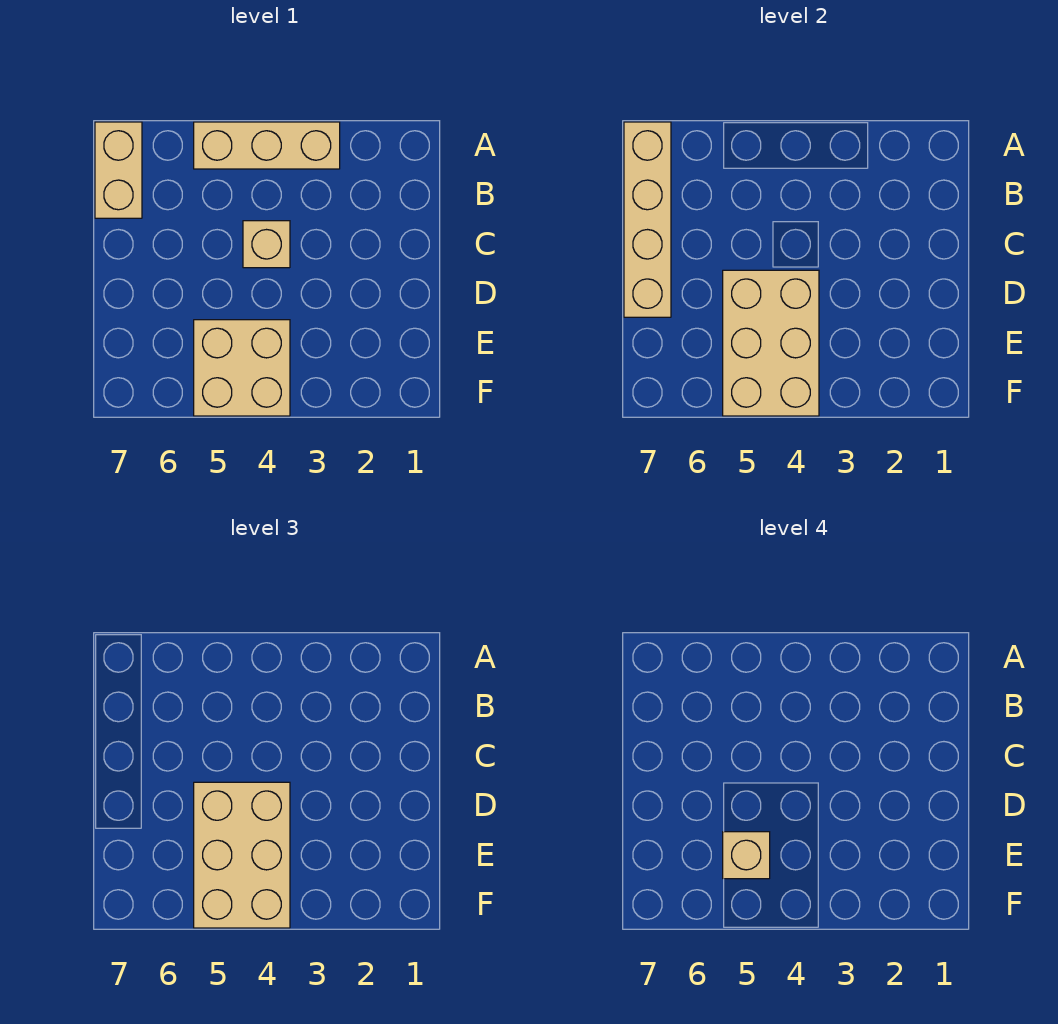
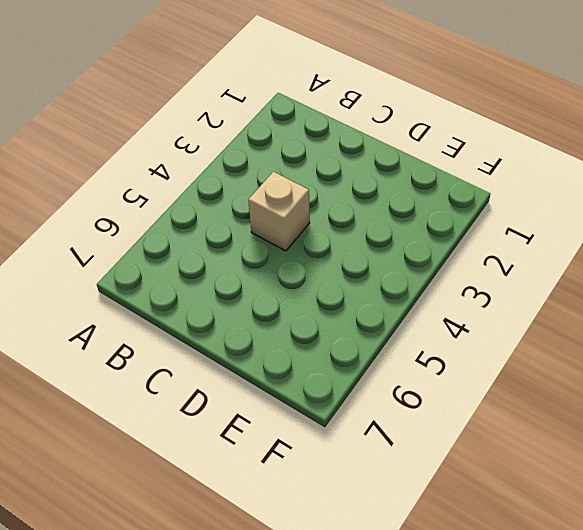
none -> tan 1x3 brick [194,122,340,169]
none -> tan 1x2 brick [95,122,142,218]

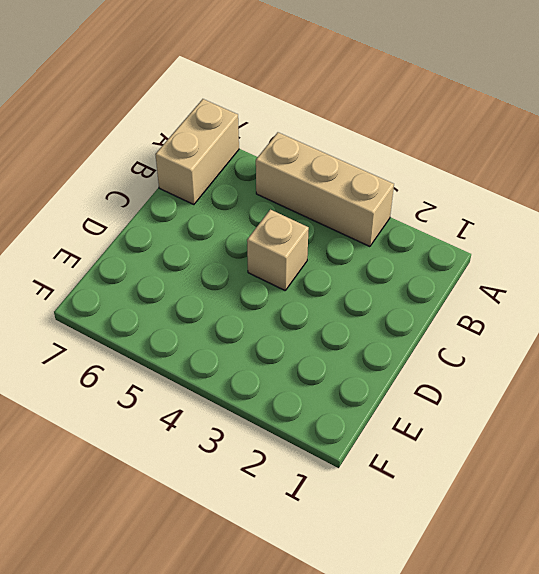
none -> tan 2x2 brick [194,320,290,416]
none -> tan 1x4 brick [624,122,671,317]

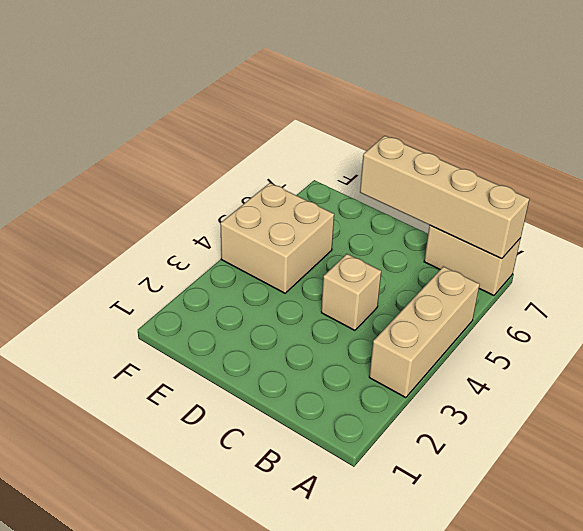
none -> tan 2x3 brick [723,270,819,416]
none -> tan 2x3 brick [194,782,290,928]

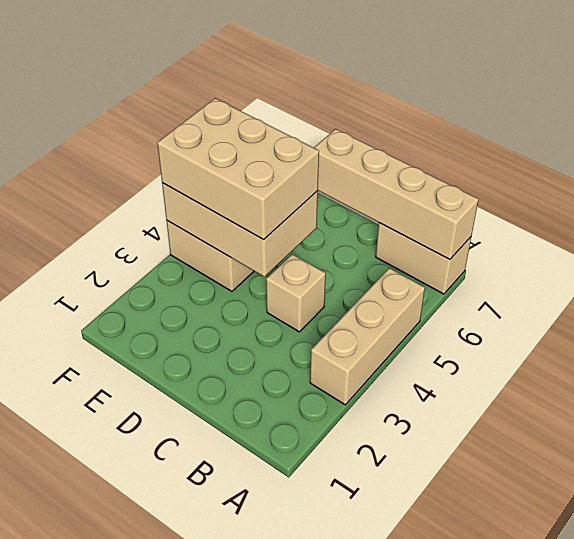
none -> tan 1x1 brick [723,832,770,879]

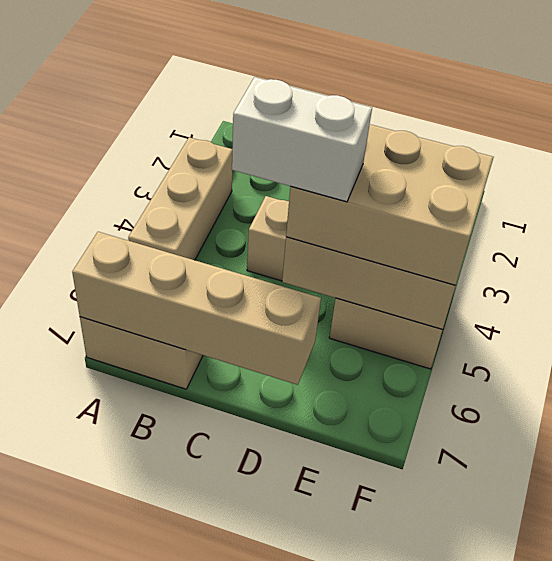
white 1x2 brick [232,77,372,202] -> none
none -> tan 1x1 brick [723,832,770,879]

